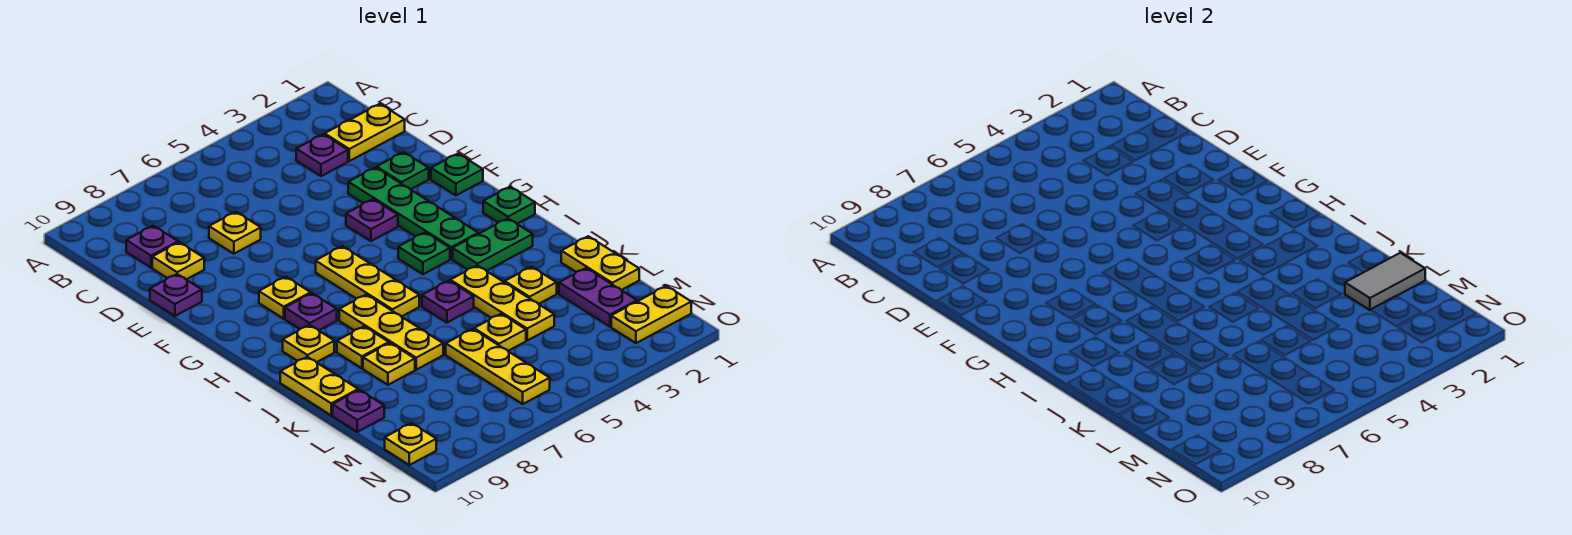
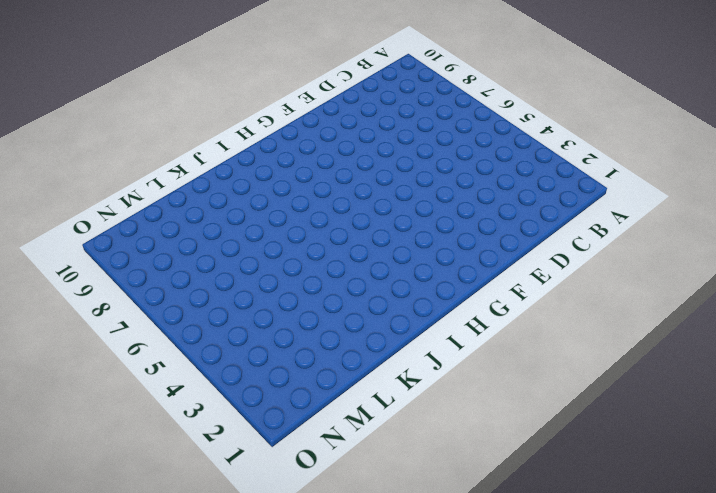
none -> yellow 1x2 plate [325,104,405,161]
none -> purple 1x1 plate [296,134,348,176]
none -> purple 1x1 plate [126,226,178,268]
none -> yellow 1x1 plate [209,212,261,254]

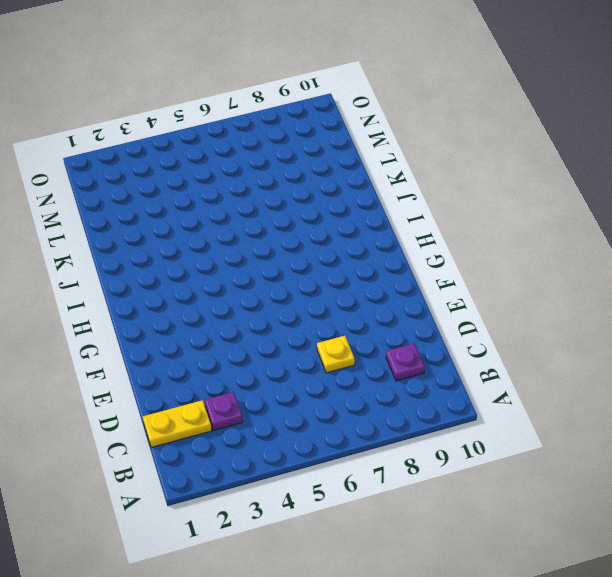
none -> yellow 1x1 plate [152,242,204,280]
none -> green 1x1 plate [377,152,429,190]
none -> green 1x4 plate [348,167,478,259]
none -> purple 1x1 plate [150,274,202,316]

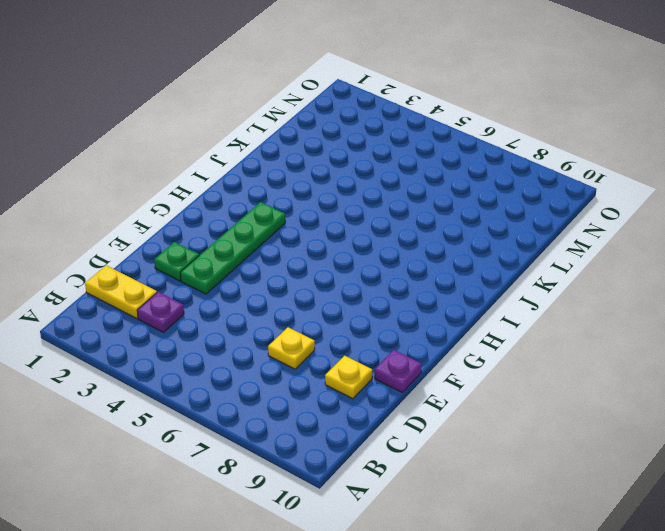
none -> purple 1x1 plate [126,226,178,268]
none -> green 1x1 plate [431,154,483,195]
none -> purple 1x1 plate [346,199,398,241]
none -> yellow 1x3 plate [316,246,419,317]

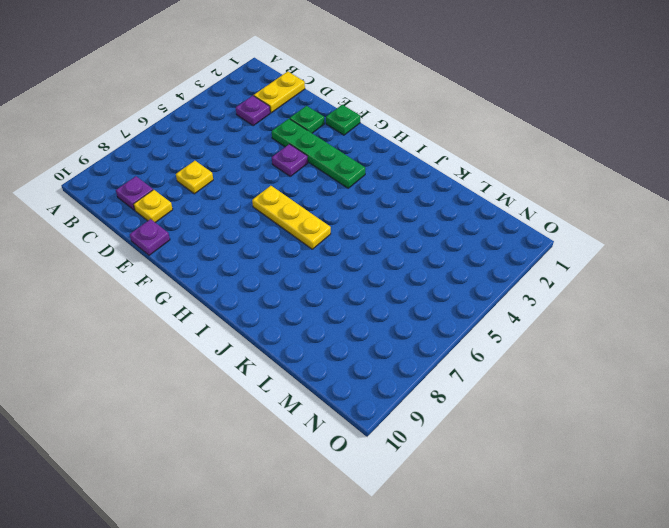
none -> yellow 1x1 plate [259,277,311,319]
none -> green 1x1 plate [483,187,535,224]
none -> green 1x1 plate [398,232,450,274]
none -> purple 1x1 plate [285,293,337,330]

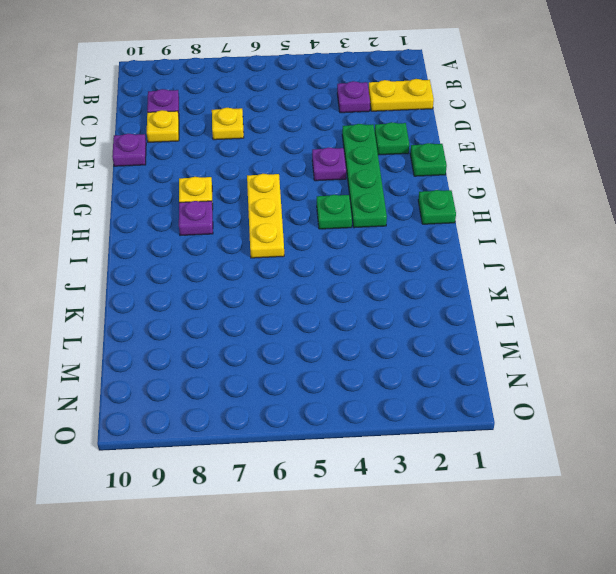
none -> green 1x2 plate [453,218,533,271]
none -> yellow 1x3 plate [339,295,443,370]
none -> yellow 1x1 plate [283,325,334,362]
none -> yellow 1x3 plate [450,265,554,340]

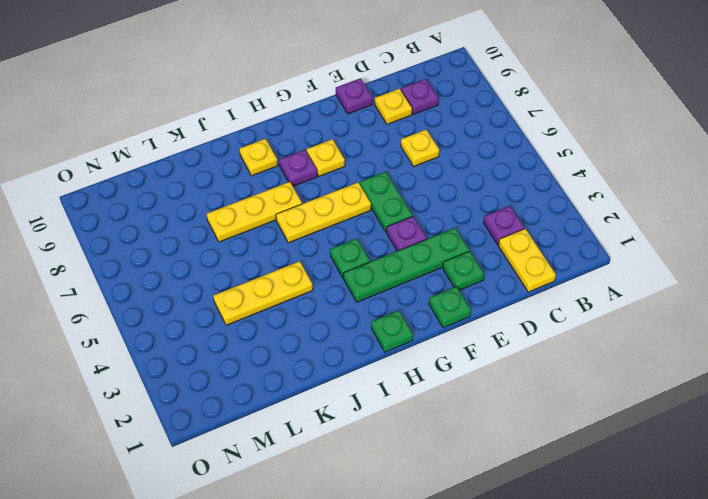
green 1x2 plate [360,172,413,232] -> green 1x2 plate moved to [453,218,533,271]
none -> purple 1x1 plate [422,281,474,323]
none -> yellow 1x1 plate [337,326,389,368]
none -> yellow 1x2 plate [280,357,358,415]
none -> yellow 1x2 plate [561,236,639,290]

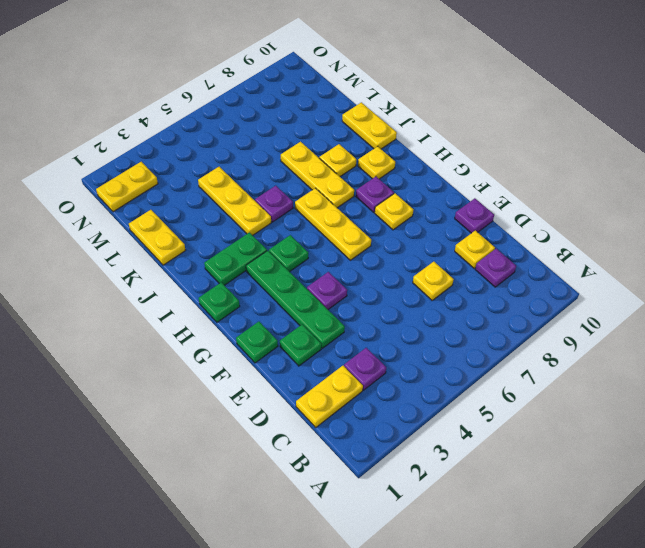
none -> yellow 1x1 plate [505,267,557,304]
none -> yellow 1x1 plate [363,343,415,385]
none -> purple 1x2 plate [559,268,637,327]
none -> yellow 1x1 plate [474,314,526,351]

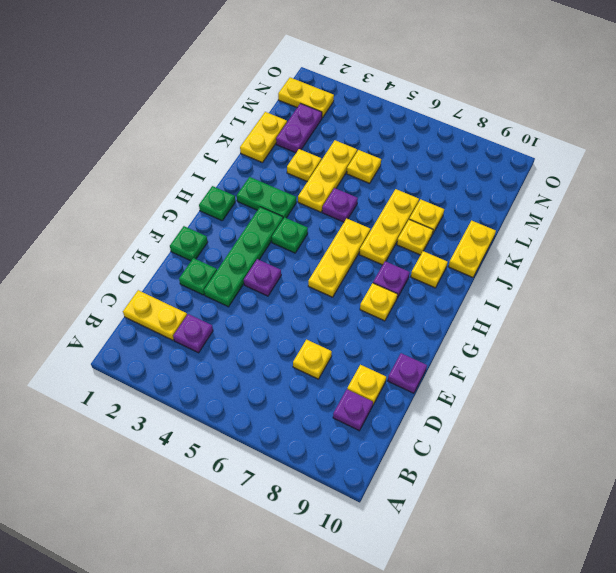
none -> yellow 1x3 plate [446,329,550,404]
none -> purple 1x1 plate [333,390,384,432]
none -> yellow 1x1 plate [385,423,436,465]
none -> grey 1x2 tile [1345,253,1425,310]

